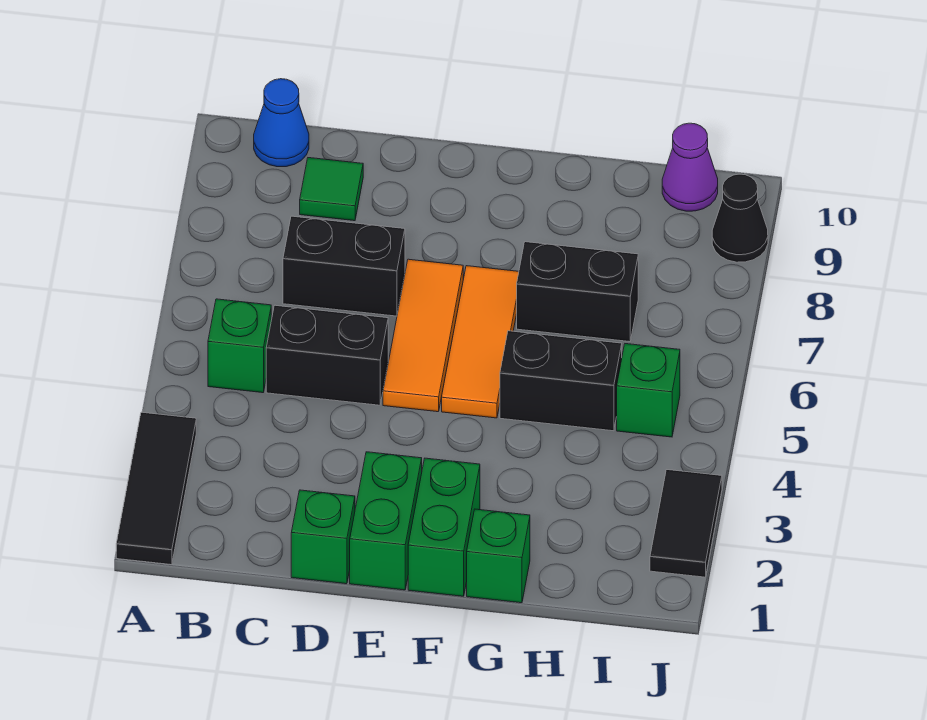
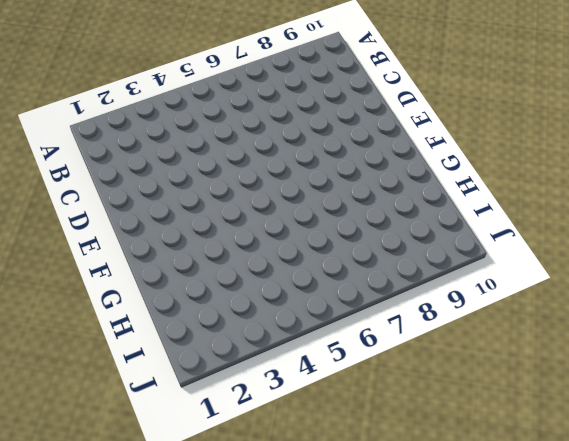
none -> black 1x3 tile [116,412,196,565]
none -> green 1x1 brick [208,299,271,393]
none -> blue 1x1 cone [254,79,309,167]

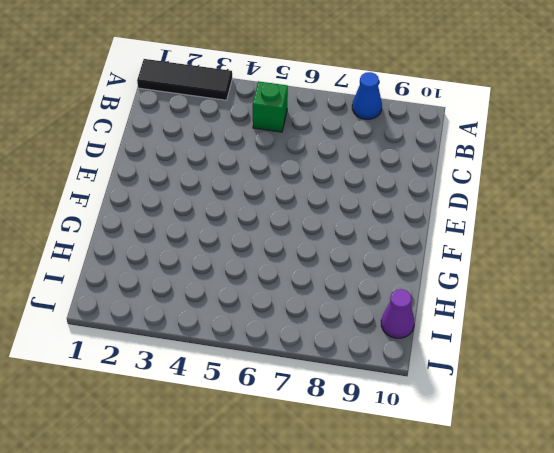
blue 1x1 cone [352,72,382,119] -> blue 1x1 cone moved to [254,79,309,167]
none -> black 1x2 brick [266,305,388,405]
none -> black 1x2 brick [283,216,405,316]
none -> green 1x1 tile [300,158,363,221]

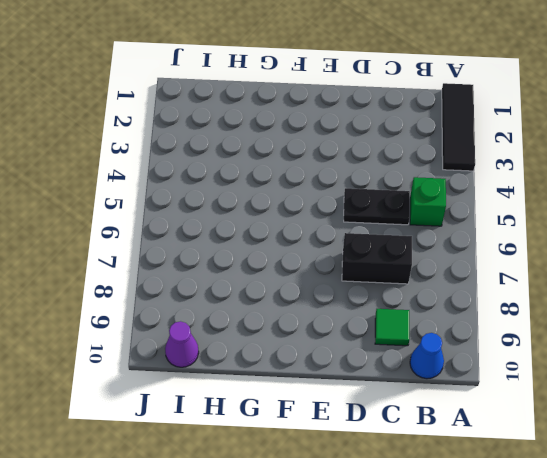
black 1x2 plate [344,188,410,225] -> black 1x2 brick [266,305,388,405]
none -> green 1x1 brick [291,490,355,584]
none -> green 1x2 brick [350,452,422,590]
none -> orange 1x3 tile [383,259,463,412]

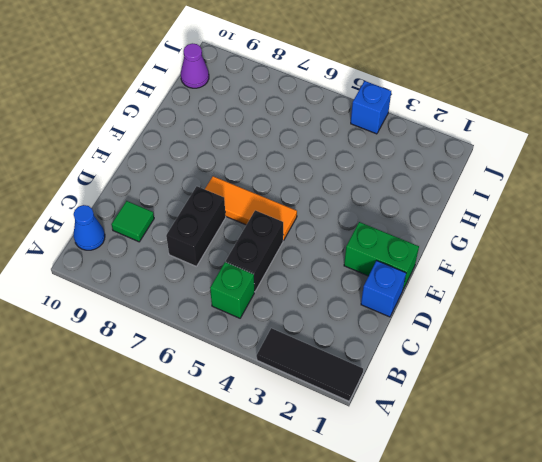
blue 1x1 brick [361,261,406,317] -> green 1x1 brick [291,490,355,584]
blue 1x1 brick [351,81,391,134] -> none
none -> green 1x2 brick [408,458,480,596]
none -> orange 1x3 tile [442,266,519,418]
none -> green 1x1 brick [467,509,530,603]

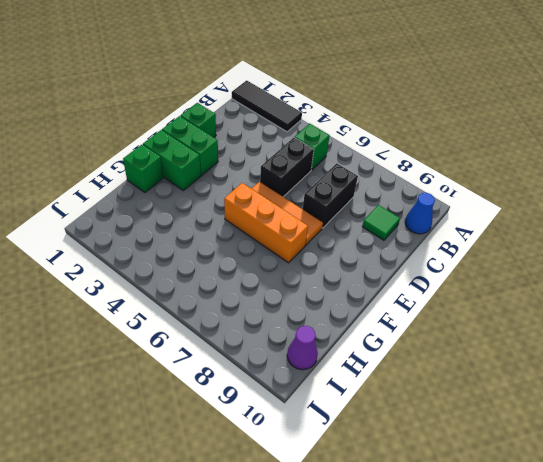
orange 1x3 brick [224,183,308,263] -> orange 1x3 tile [442,266,519,418]
none -> black 1x2 brick [500,331,622,431]
none -> black 1x2 brick [517,242,638,342]
none -> green 1x1 brick [617,344,680,437]

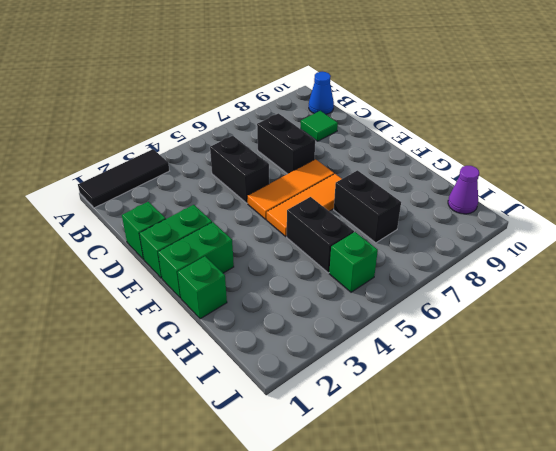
none -> green 1x1 brick [208,299,271,393]
none -> black 1x2 tile [650,470,722,577]
none -> black 1x1 cone [712,174,768,262]

